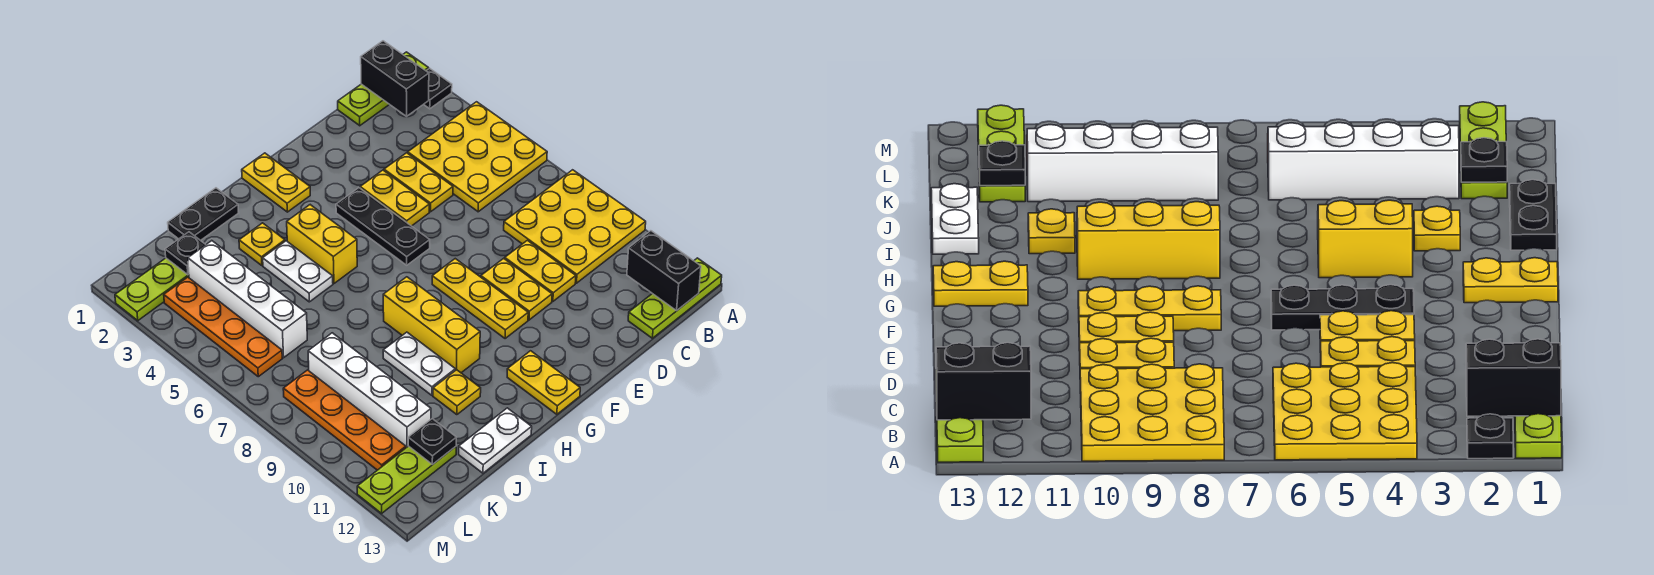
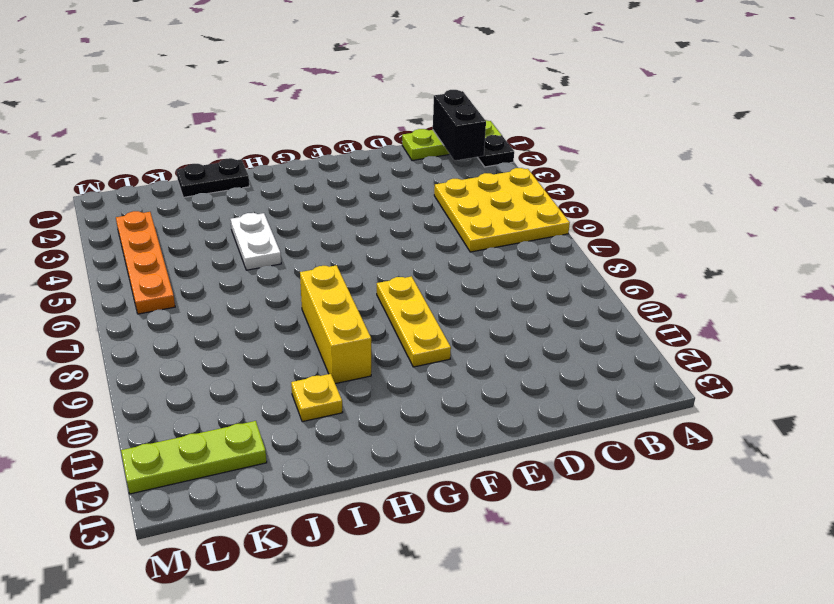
none -> yellow 3x3 plate [504,170,646,283]
none -> lime 1x3 plate [628,258,722,338]
none -> yellow 1x2 plate [384,153,453,212]
none -> yellow 1x2 plate [505,240,576,301]

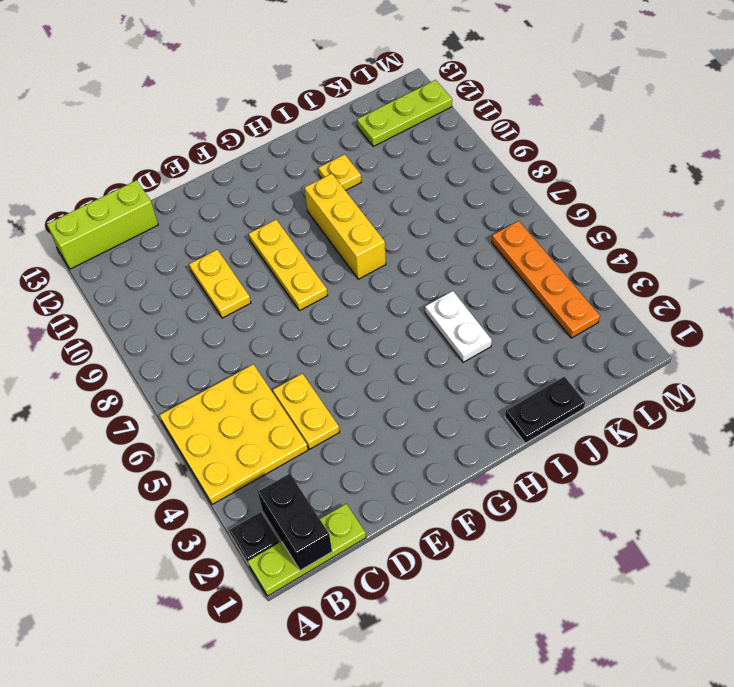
lime 1x3 brick [47,180,158,269] -> lime 1x3 plate [628,258,722,338]
none -> yellow 3x3 plate [504,170,646,283]
none -> yellow 1x2 plate [360,170,429,226]
none -> yellow 1x2 plate [481,258,552,320]
none -> black 1x3 plate [336,188,430,265]

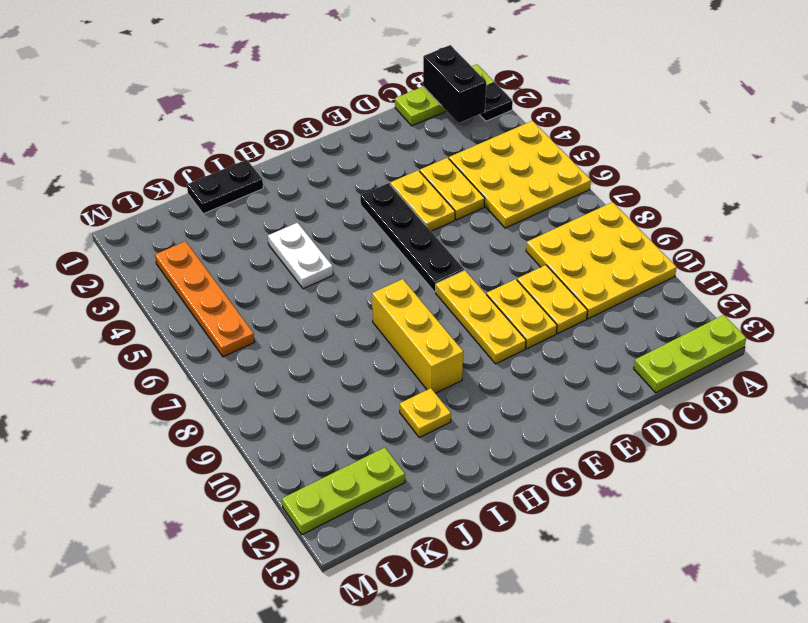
black 1x4 plate [360,183,464,292] -> black 1x3 plate [336,188,430,265]
none -> yellow 1x2 plate [242,153,310,212]
none -> yellow 1x2 plate [507,351,580,414]
none -> yellow 1x2 brick [287,205,357,283]
none -> yellow 1x1 plate [239,223,285,266]

